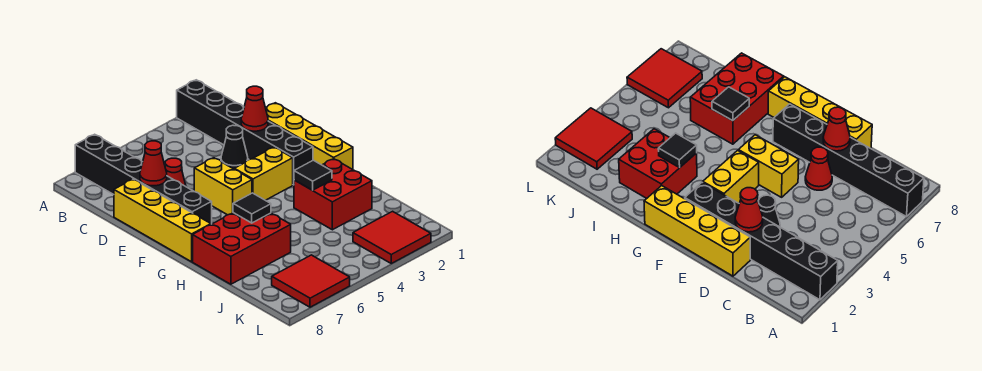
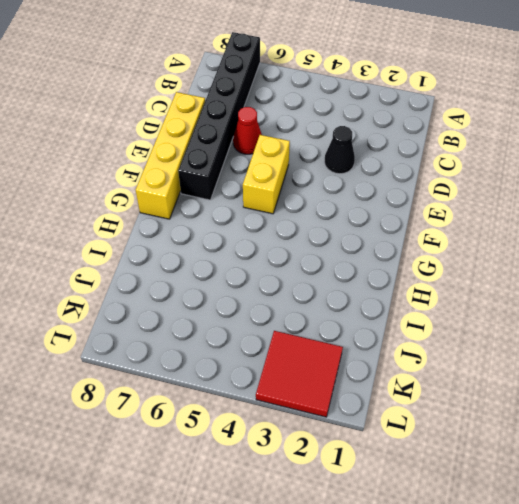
none -> black 1x6 brick [177,80,313,185]
none -> yellow 1x4 brick [266,103,353,170]
none -> yellow 1x2 brick [235,147,293,200]

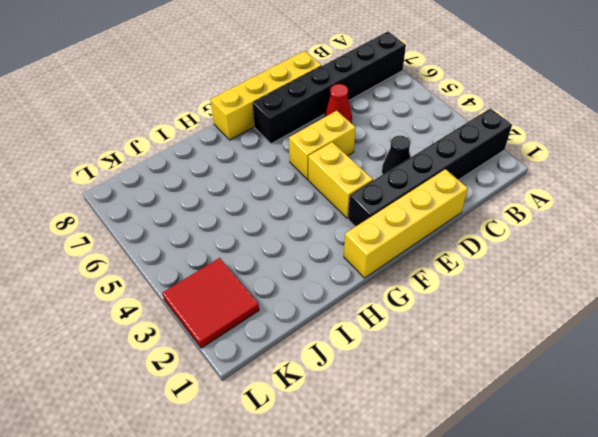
none -> red 2x2 brick [294,159,372,230]
none -> red 2x3 brick [193,213,291,284]
none -> red 2x2 tile [272,255,350,307]

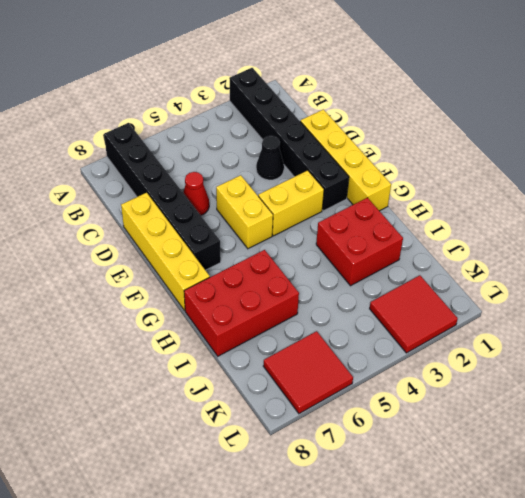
none -> red 1x1 cone [241,86,268,131]
none -> red 1x1 cone [140,141,167,186]
none -> black 1x1 tile [294,160,332,190]

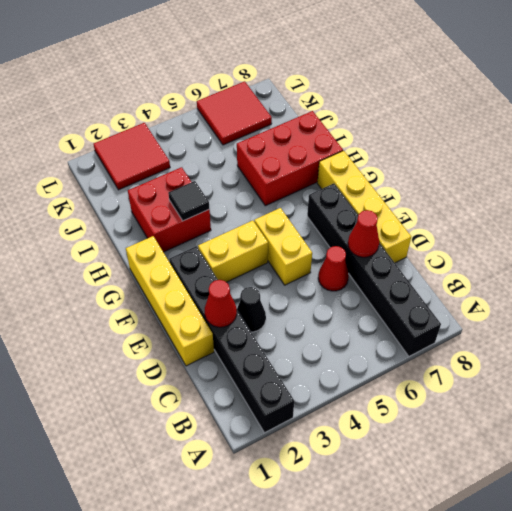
none -> black 1x1 tile [233,193,271,223]

